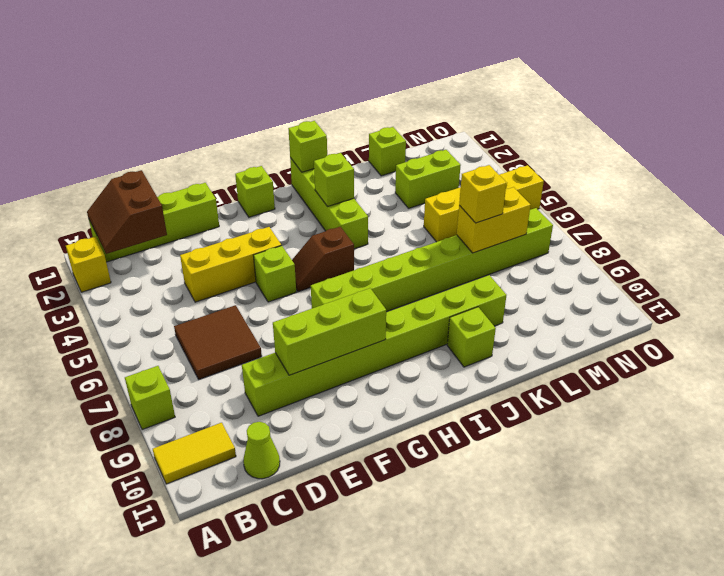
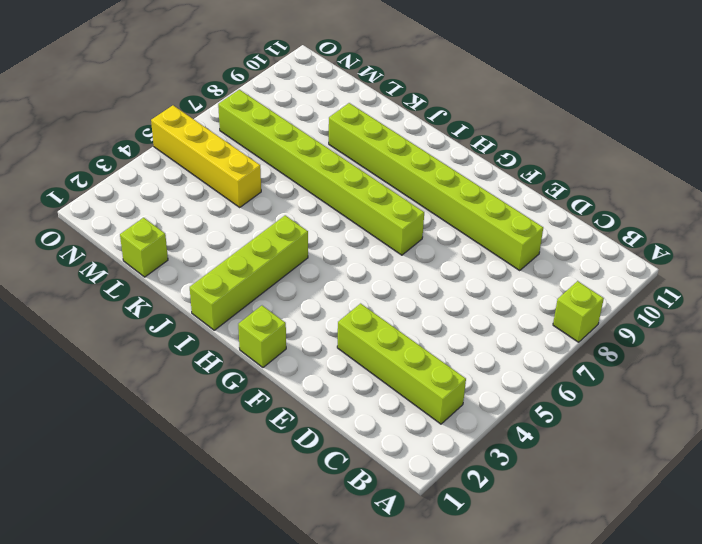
lime 1x4 brick [337,304,466,424] -> lime 1x4 brick moved to [89,183,219,262]
none -> yellow 1x1 brick [66,237,111,292]
none -> yellow 1x2 tile [153,423,236,484]
none -> brown 2x2 tile [174,305,262,379]

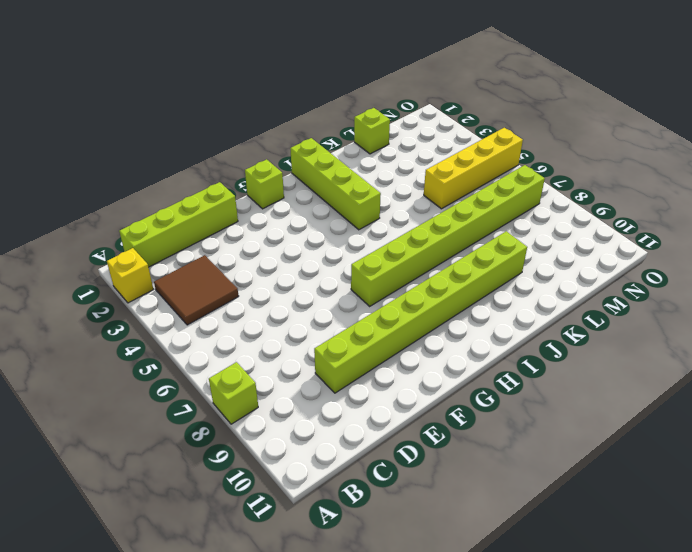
brown 2x2 tile [154,255,239,325] -> brown 2x2 tile moved to [174,305,262,379]
none -> yellow 1x2 tile [153,423,236,484]
none -> lime 1x1 cone [243,422,280,479]
none -> yellow 1x3 brick [180,227,281,302]

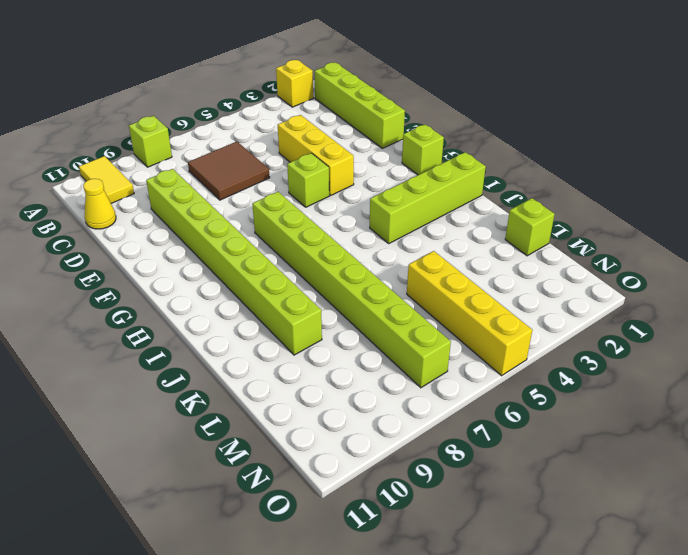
yellow 1x1 cone [83,179,116,229] -> lime 1x1 cone [243,422,280,479]
none -> brown 1x2 slope [292,227,354,292]
none -> lime 1x1 brick [447,307,496,367]
none -> lime 1x2 brick [395,150,461,208]

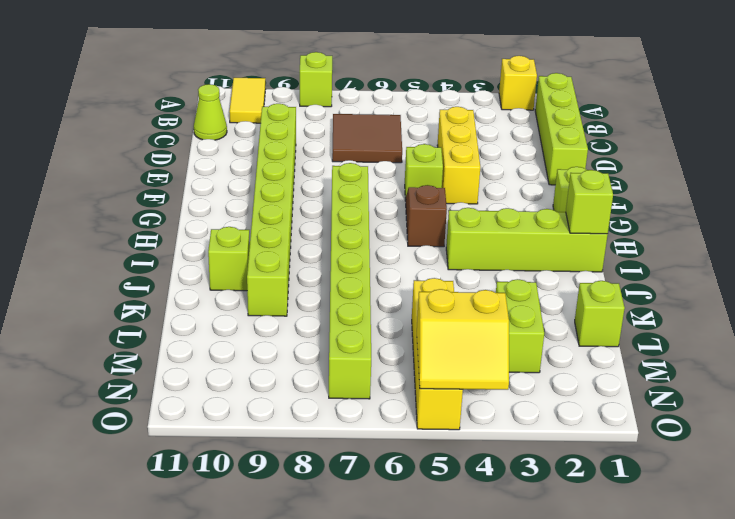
yellow 2x2 slope [417,289,509,390] -> none
none -> brown 2x2 slope [87,170,167,254]
none -> lime 1x3 brick [273,288,386,375]
none -> lime 1x1 brick [314,153,354,207]

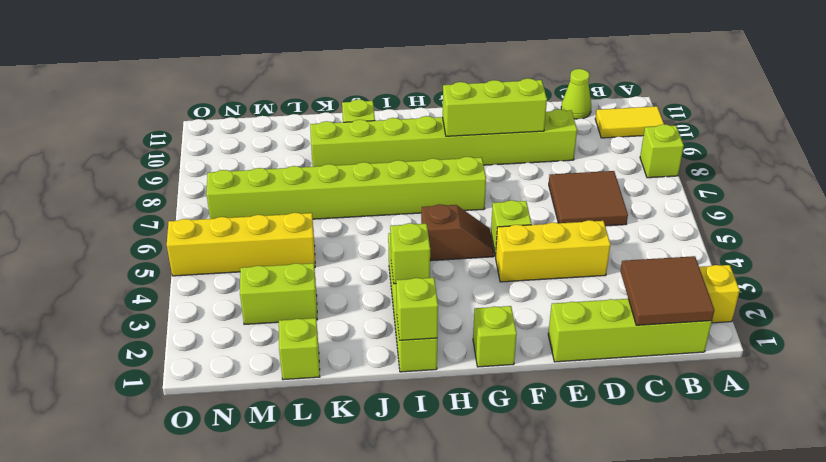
brown 2x2 tile [620,256,714,325] -> brown 2x2 slope [87,170,167,254]
none -> yellow 1x2 brick [457,187,531,253]
none -> yellow 1x1 brick [459,165,507,223]

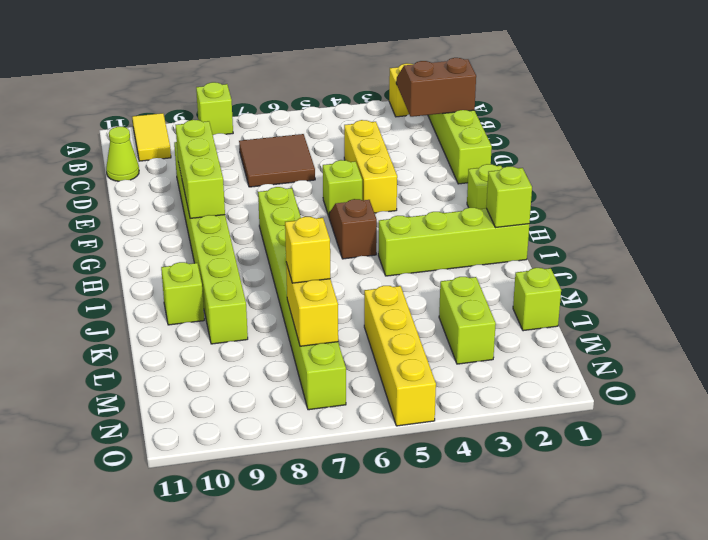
none -> lime 1x1 brick [314,153,354,207]

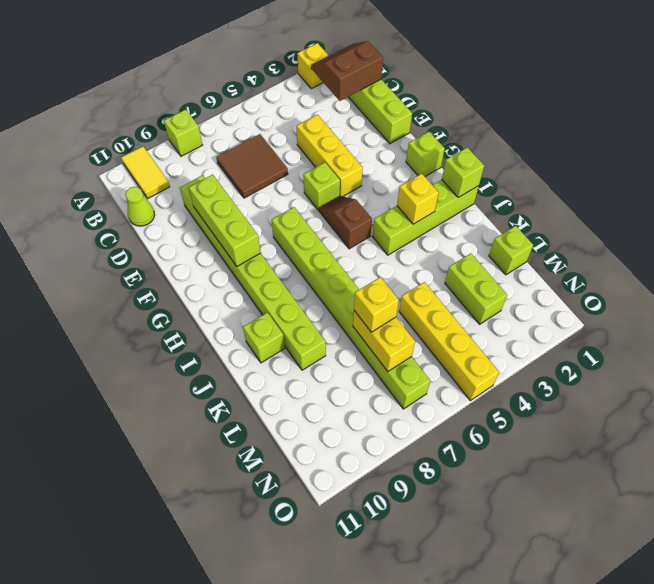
yellow 1x1 brick [397,174,438,224] -> lime 1x1 brick [314,153,354,207]

